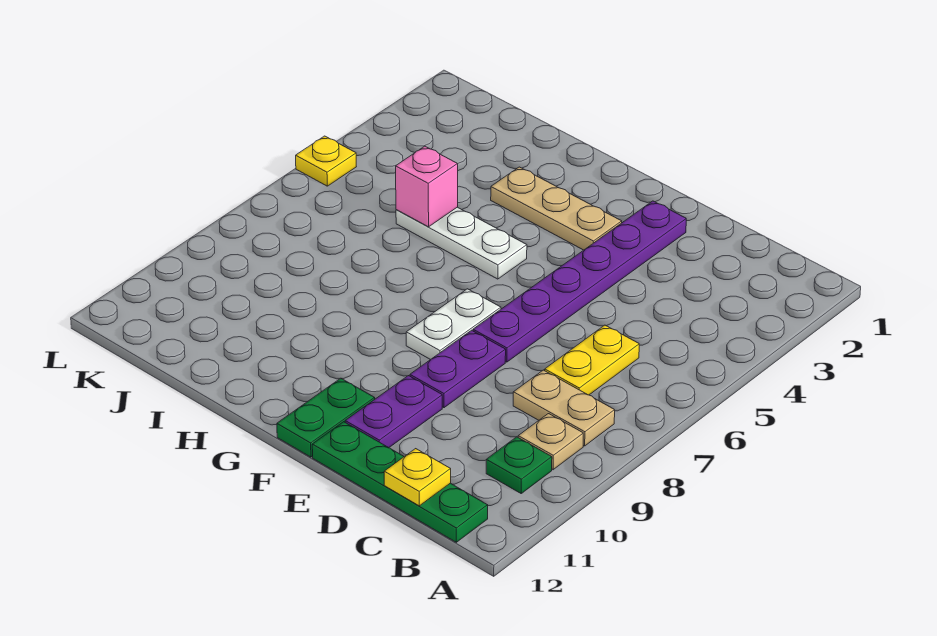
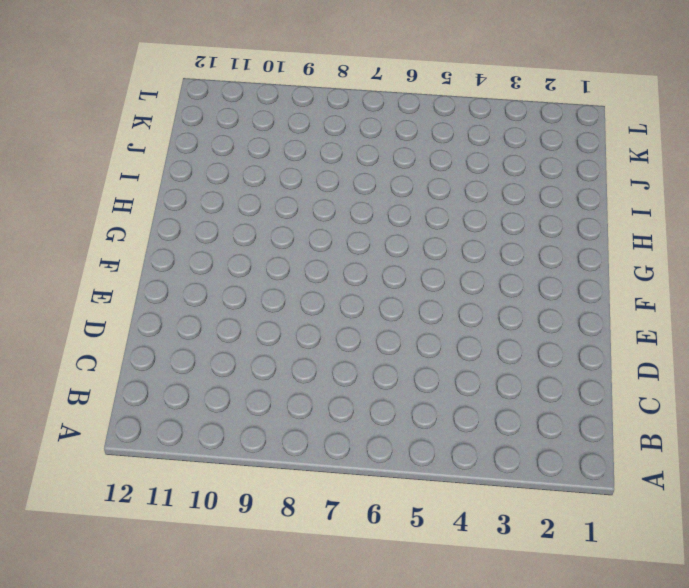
none -> tan 1x2 plate [513,370,615,446]
none -> tan 1x1 plate [518,414,583,470]
none -> green 1x1 plate [486,437,552,493]

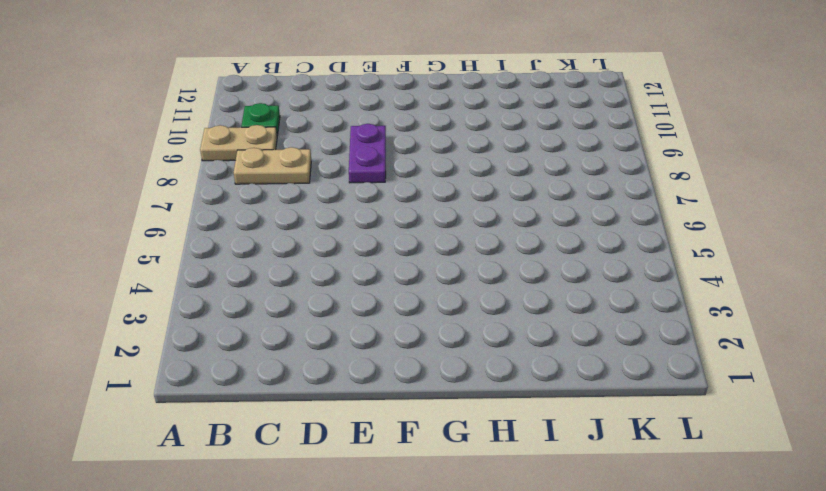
tan 1x2 plate [200,125,277,161] -> tan 1x1 plate [518,414,583,470]
none -> green 1x4 plate [312,422,488,542]
none -> yellow 1x2 plate [545,325,639,395]
none -> purple 1x6 plate [473,201,686,362]

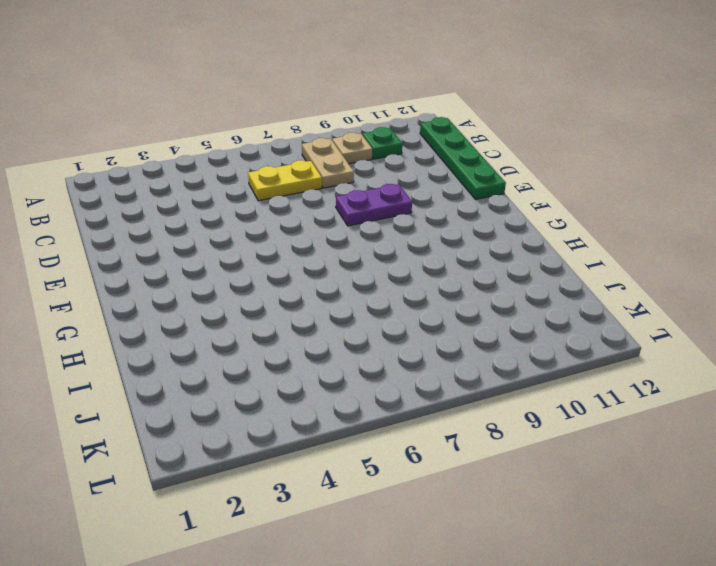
none -> purple 1x6 plate [473,201,686,362]
none -> purple 1x2 plate [345,376,442,448]
none -> tan 1x3 plate [491,167,622,250]

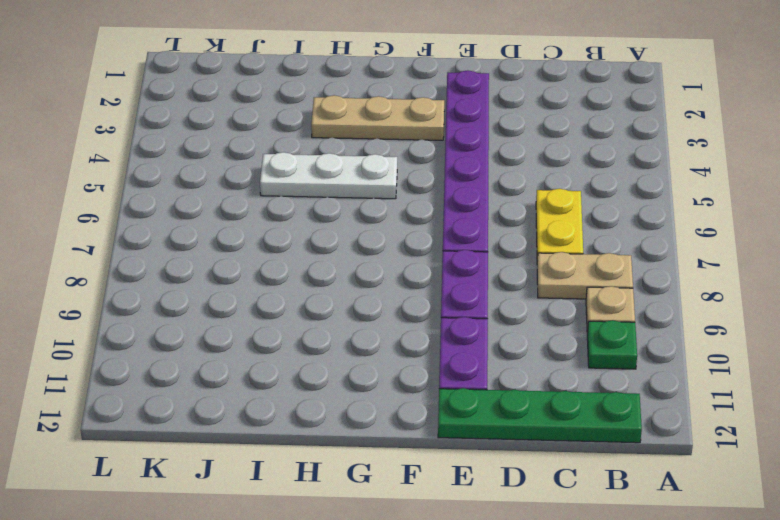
none -> white 1x2 plate [406,289,501,360]
none -> green 1x2 plate [277,378,375,457]
none -> yellow 1x1 plate [296,136,356,186]

